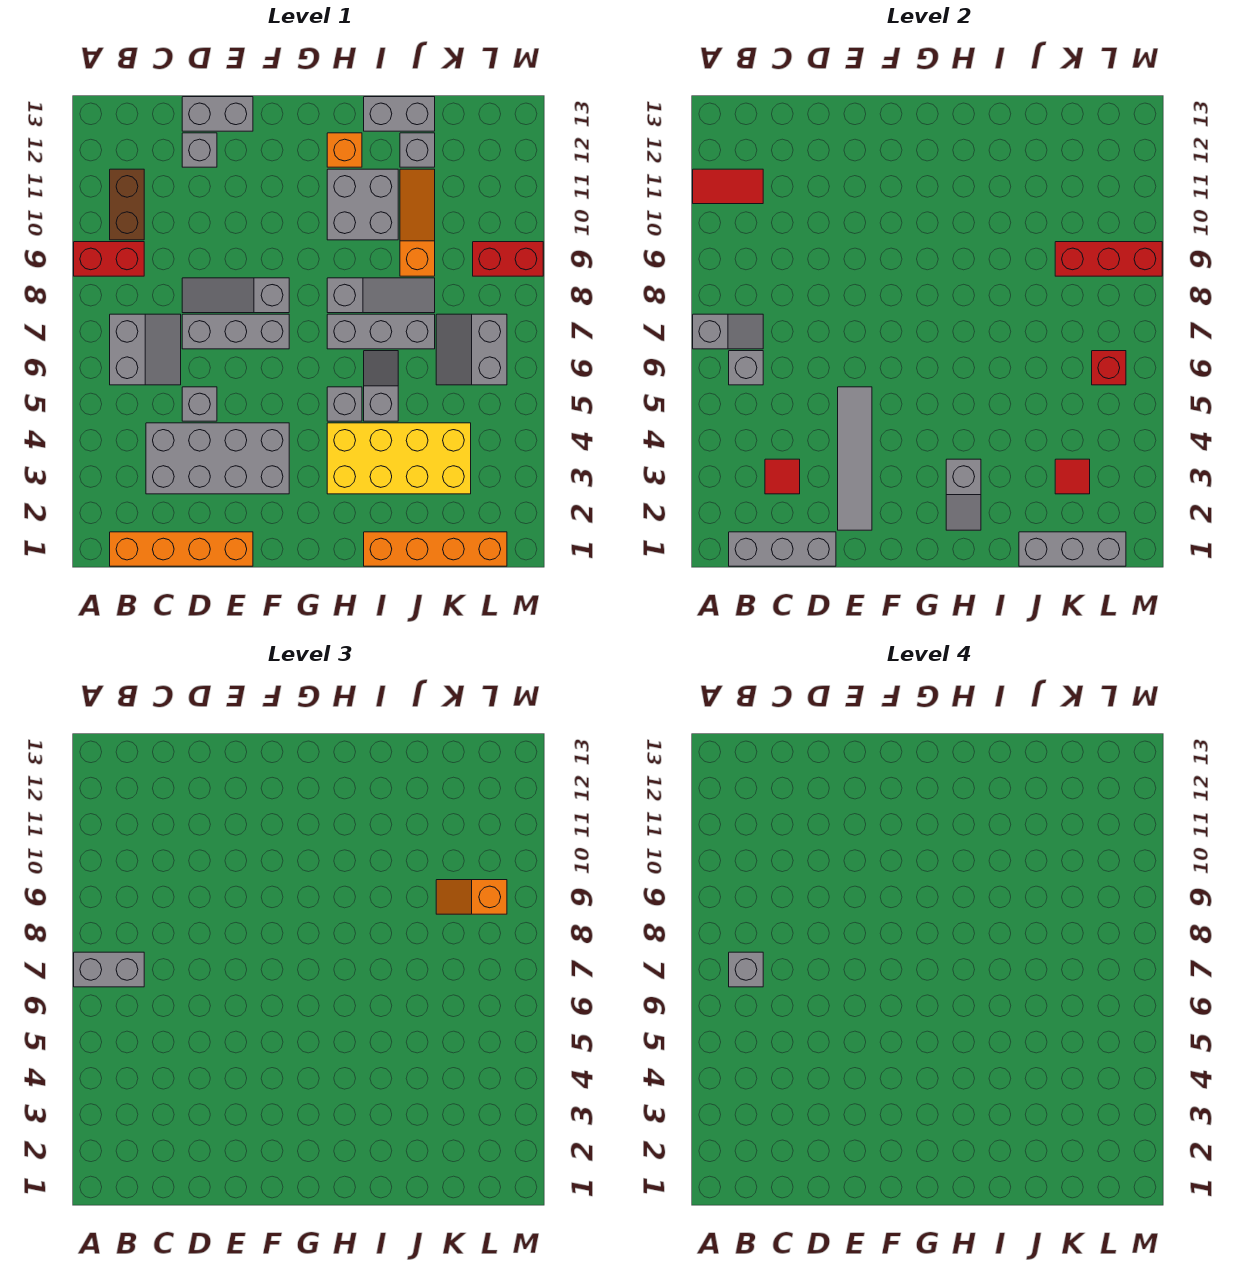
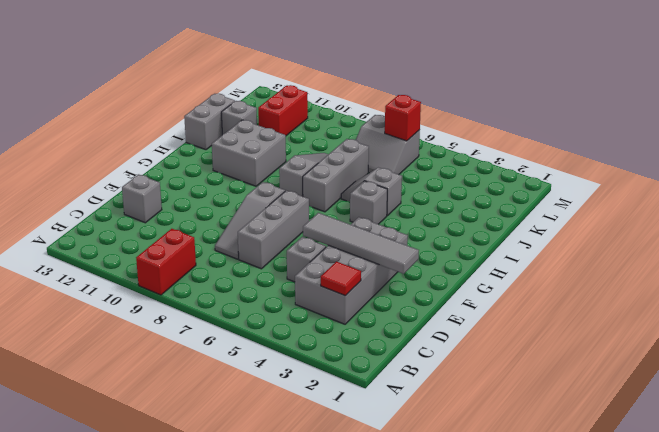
red 1x2 brick [258,85,308,136] -> red 1x2 brick moved to [473,242,543,276]
none -> orange 1x4 brick [110,532,253,566]
none -> grey 2x2 slope [110,314,181,385]
none -> brown 1x2 brick [110,169,144,240]
none -> grey 1x2 brick [182,97,253,131]

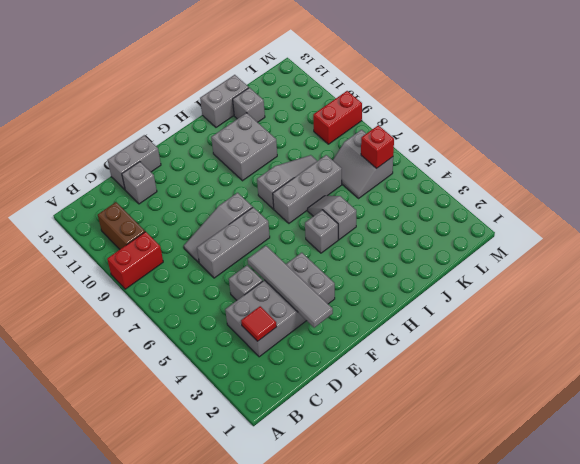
none -> orange 1x4 brick [110,532,253,566]
none -> grey 2x2 slope [110,314,181,385]
none -> yellow 2x4 brick [327,423,471,494]
none -> orange 1x1 brick [327,133,362,167]

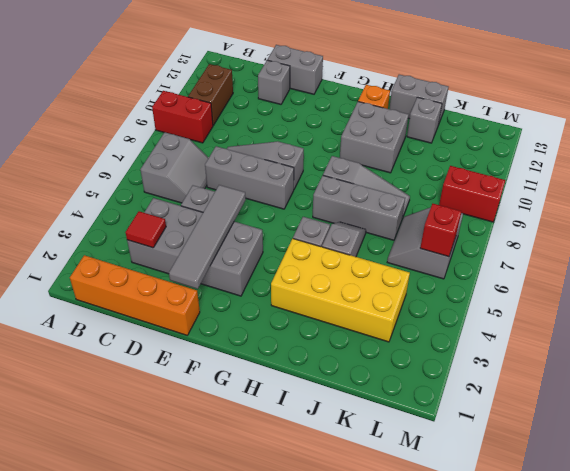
none -> orange 1x4 brick [364,532,507,566]
none -> orange 1x3 slope [400,169,435,276]
none -> grey 1x2 slope [693,314,763,349]
none -> red 1x2 tile [693,169,763,204]

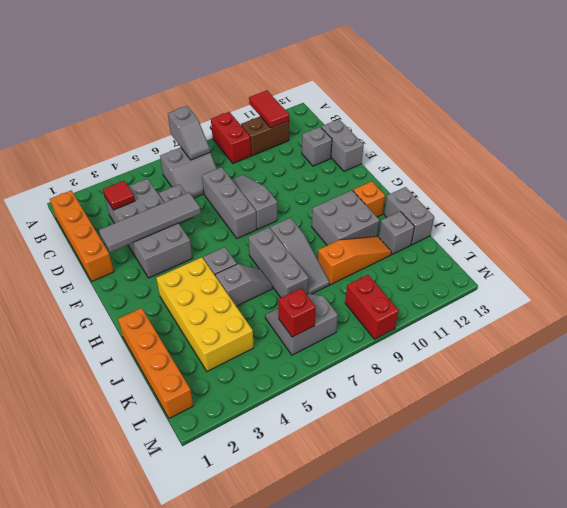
none -> grey 1x3 brick [729,532,836,566]
none -> grey 1x1 brick [729,351,763,385]
none -> grey 1x2 slope [946,459,981,530]
none -> grey 1x3 brick [1019,532,1126,566]

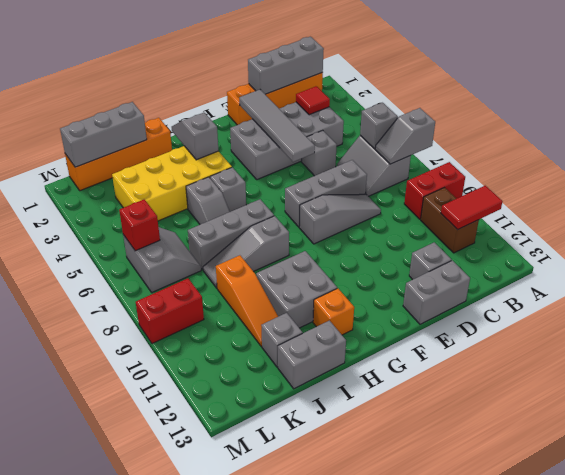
none -> red 1x1 tile [1055,459,1090,494]
none -> red 1x3 brick [1055,242,1162,276]
none -> grey 1x2 brick [74,952,144,987]
none -> orange 1x2 slope [436,880,507,914]

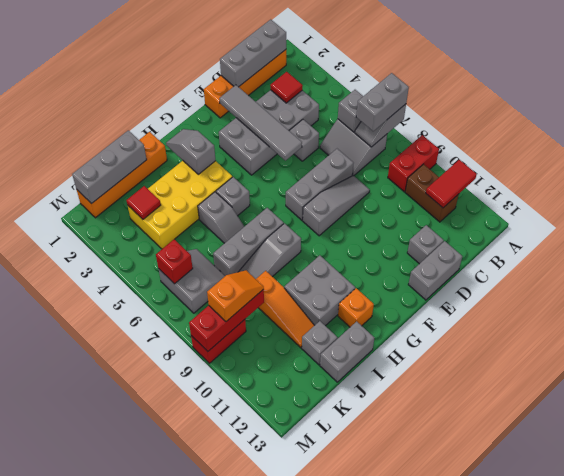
none -> grey 1x1 brick [729,952,763,987]

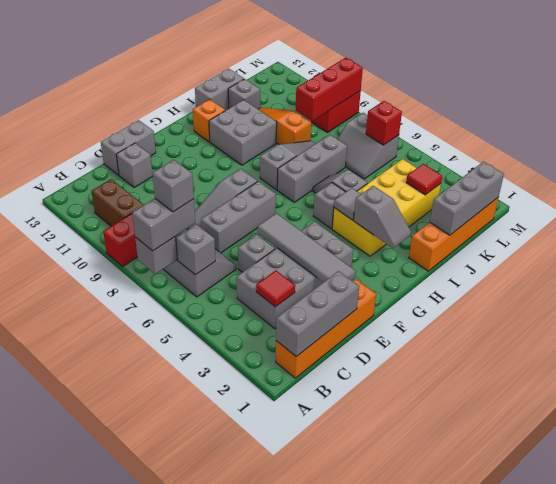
grey 1x1 tile [334,188,361,220] -> none
none -> red 1x2 tile [693,169,763,204]
none -> orange 1x2 slope [436,880,507,914]

